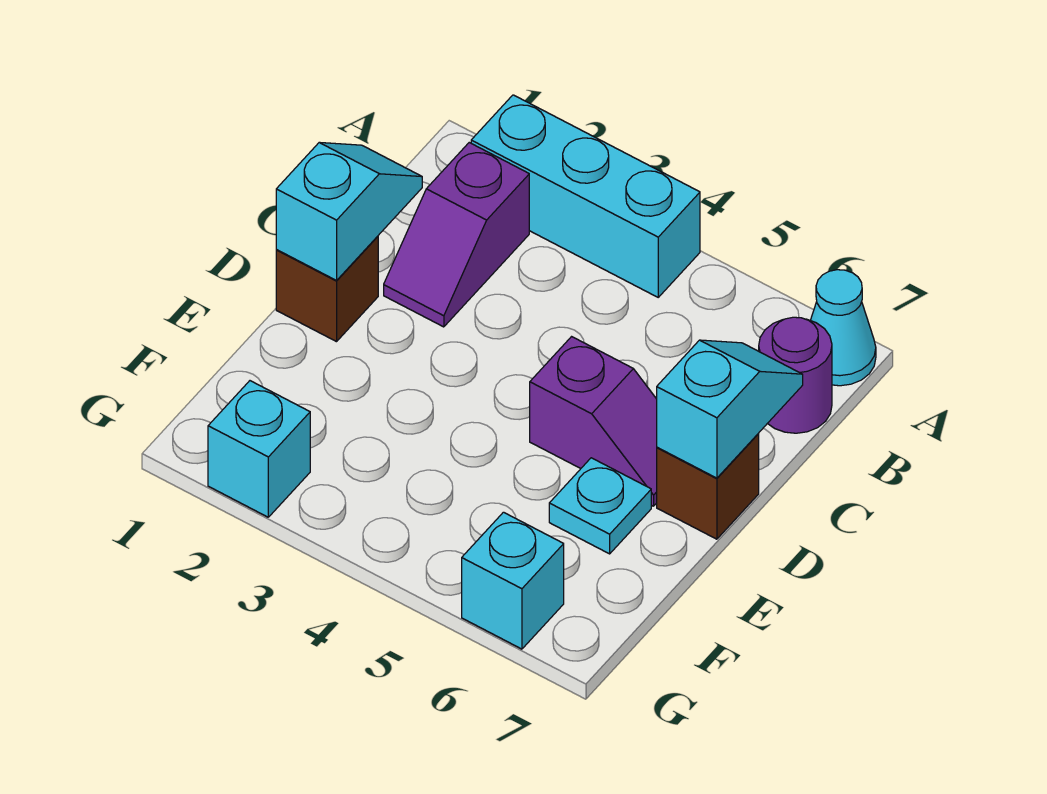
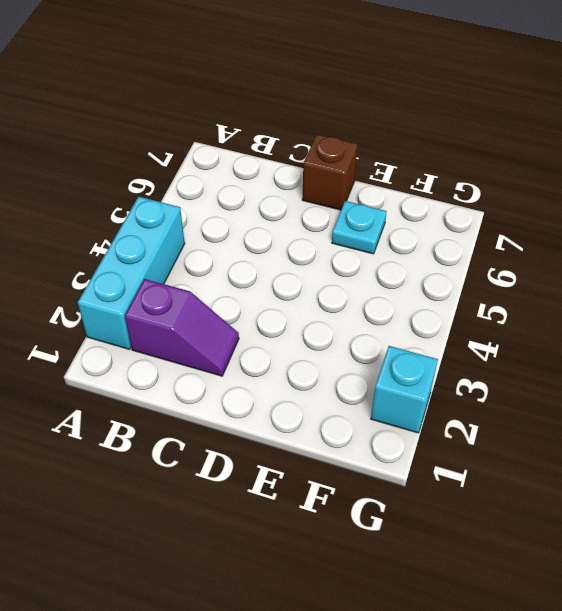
none -> cyan 1x1 cone [810,270,876,386]
none -> purple 1x1 round brick [759,317,832,433]
none -> brown 1x1 brick [276,236,378,342]

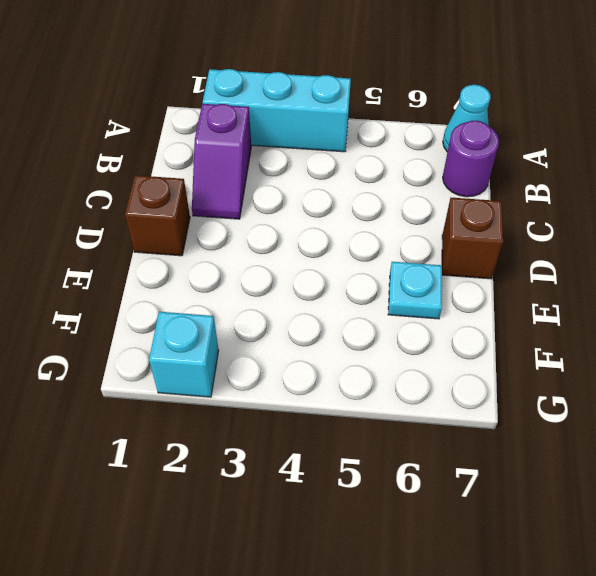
none -> purple 1x2 slope [530,337,657,506]
none -> cyan 1x1 brick [462,512,564,649]
none -> cyan 1x2 slope [276,142,422,280]

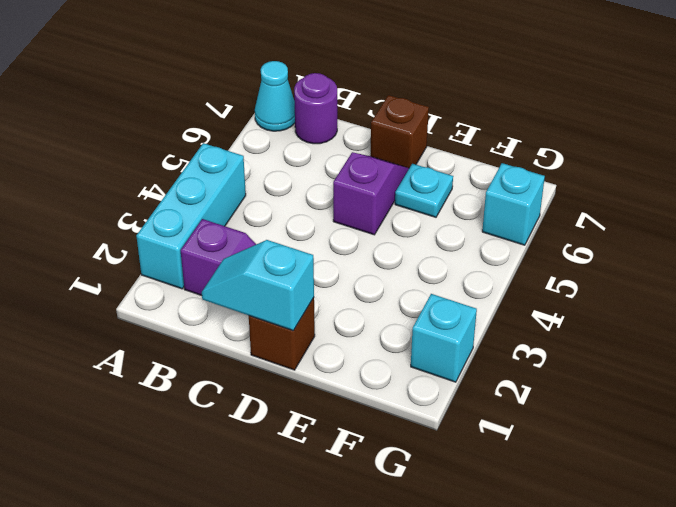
none -> cyan 1x2 slope [657,340,803,478]

